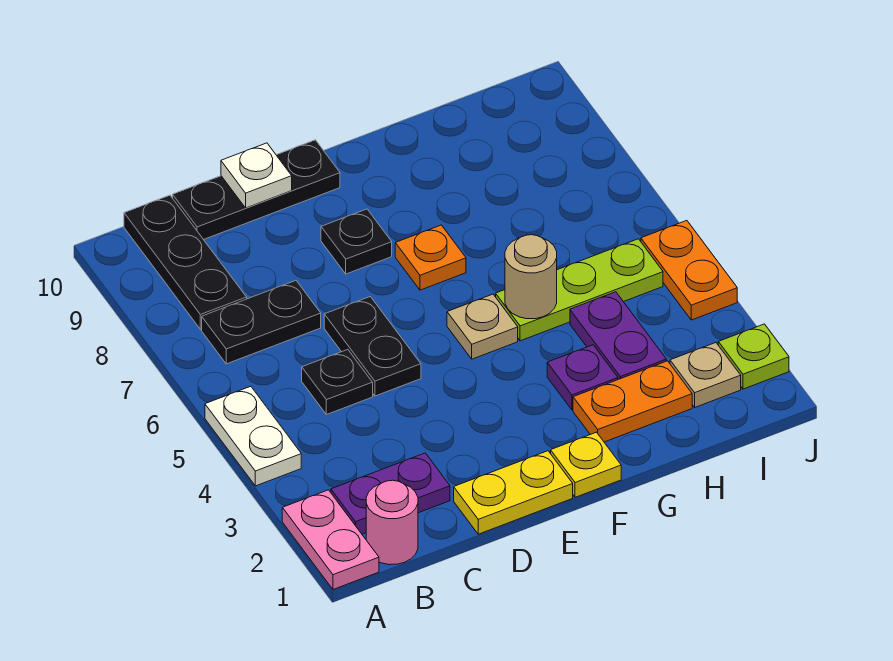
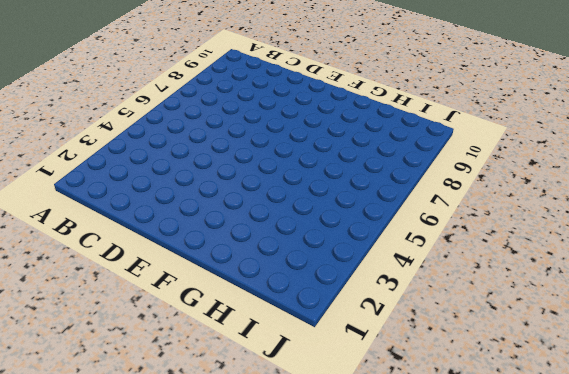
none -> pink 1x2 plate [282,490,379,589]
none -> white 1x2 plate [205,386,301,486]
none -> pink 1x1 round brick [366,480,418,565]

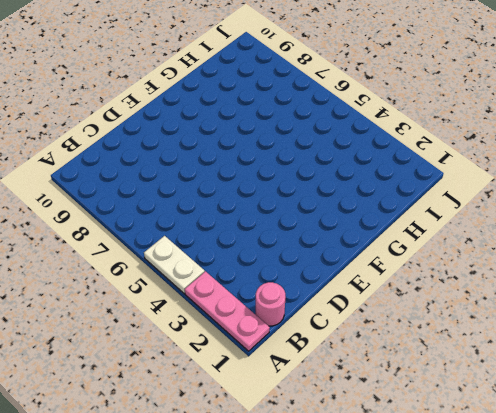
pink 1x3 plate [185,271,270,351] -> pink 1x2 plate [282,490,379,589]
none -> purple 1x2 plate [331,453,450,534]
none -> black 1x2 plate [202,281,321,364]
none -> black 1x3 plate [124,195,247,329]

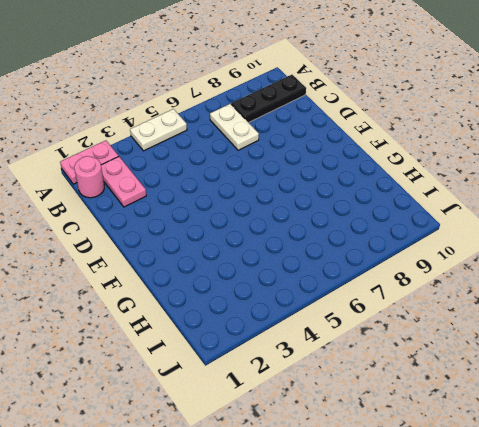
pink 1x2 plate [101,157,146,207] -> purple 1x2 plate [331,453,450,534]
white 1x2 plate [210,104,259,150] -> black 1x2 plate [202,281,321,364]
none -> black 1x1 plate [302,349,373,415]
none -> black 1x3 plate [173,140,340,240]
none -> yellow 1x2 plate [454,451,573,534]

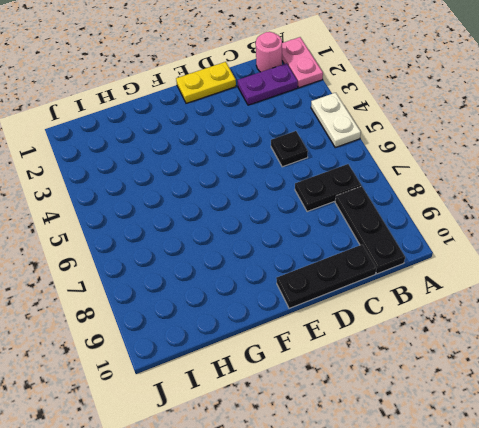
none -> black 1x2 plate [324,297,421,396]
none -> black 1x1 plate [321,209,392,274]
none -> yellow 1x1 plate [551,432,621,497]

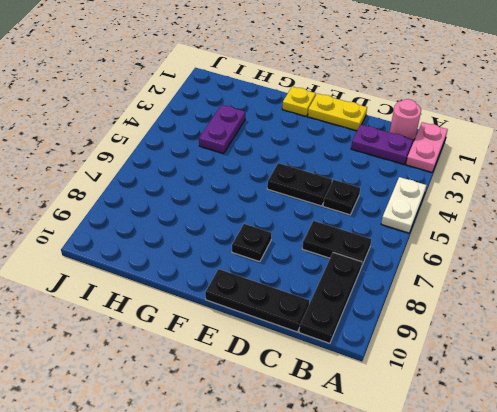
black 1x2 plate [267,163,332,206] -> black 1x2 plate turned to [324,297,421,396]
none -> tan 1x1 plate [447,294,518,359]
none -> orange 1x1 plate [395,225,466,290]
none -> orange 1x2 plate [573,361,692,442]

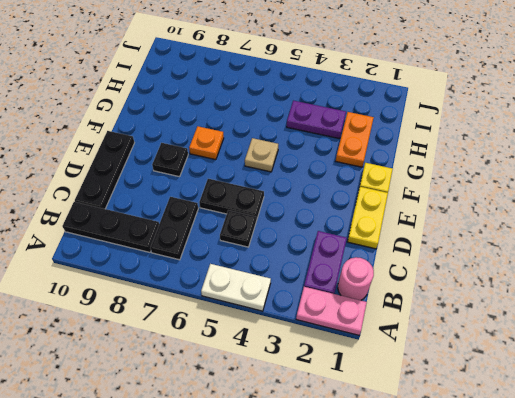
none -> purple 1x1 plate [547,345,618,410]
none -> lime 1x3 plate [496,239,663,341]
none -> tan 1x1 plate [670,343,741,407]

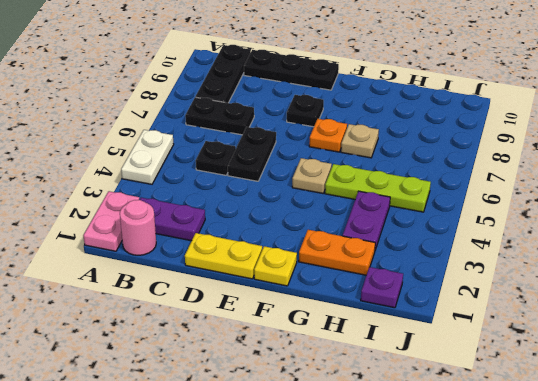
tan 1x1 plate [341,124,379,158] -> tan 1x1 plate moved to [670,343,741,407]
purple 1x1 plate [361,267,403,308] -> purple 1x1 plate moved to [547,345,618,410]
none -> lime 1x1 plate [718,324,789,389]
none -> orange 1x2 plate [641,221,737,320]
none -> white 1x1 plate [221,143,292,208]

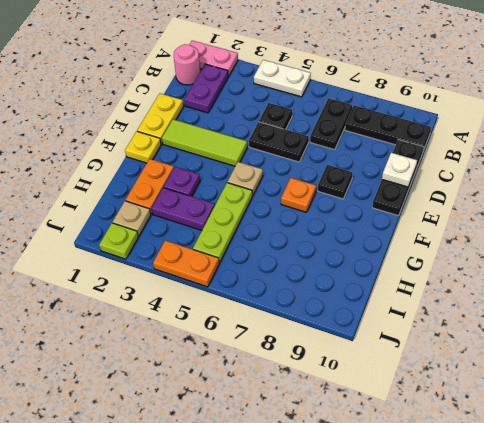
lime 1x3 tile [162,119,247,166] -> none
none -> tan 1x1 round brick [505,235,557,319]

